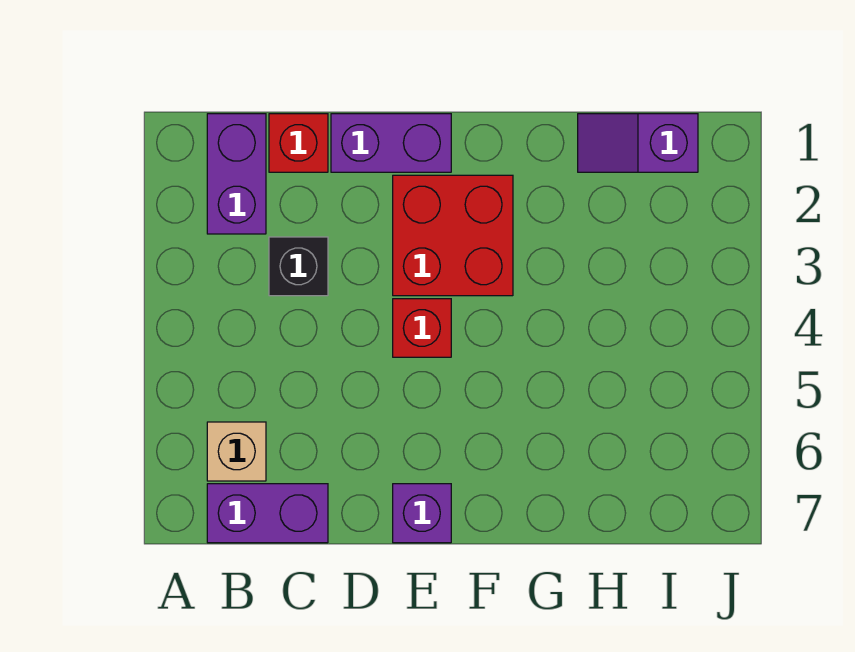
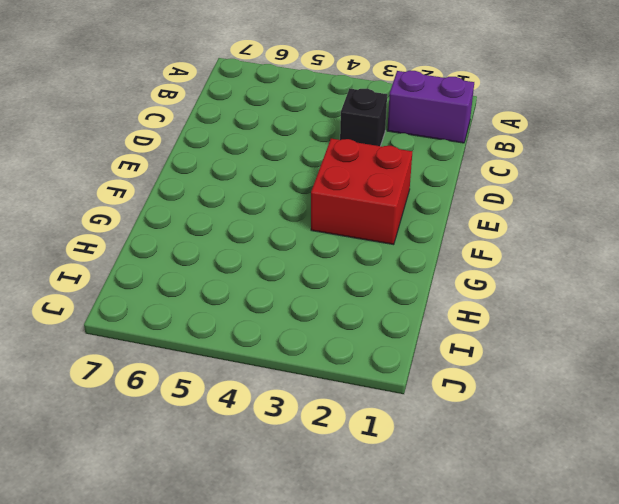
none -> tan 1x1 brick [207,422,266,481]
none -> purple 1x2 brick [207,484,328,543]

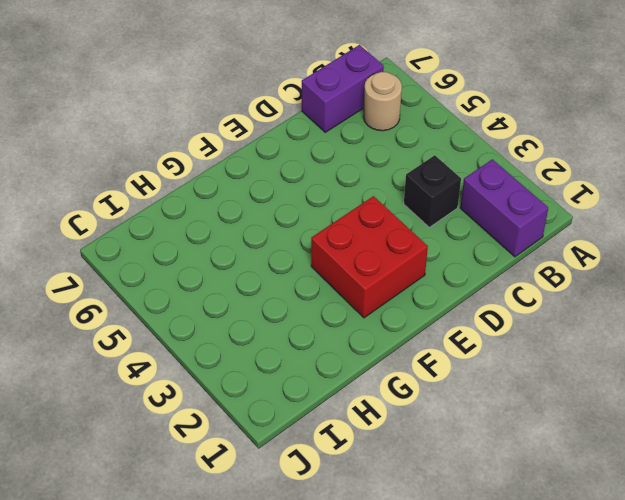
tan 1x1 round brick [363,72,402,131] -> tan 1x1 brick [207,422,266,481]
none -> red 1x1 brick [269,114,328,172]
none -> purple 1x2 brick [331,114,451,172]

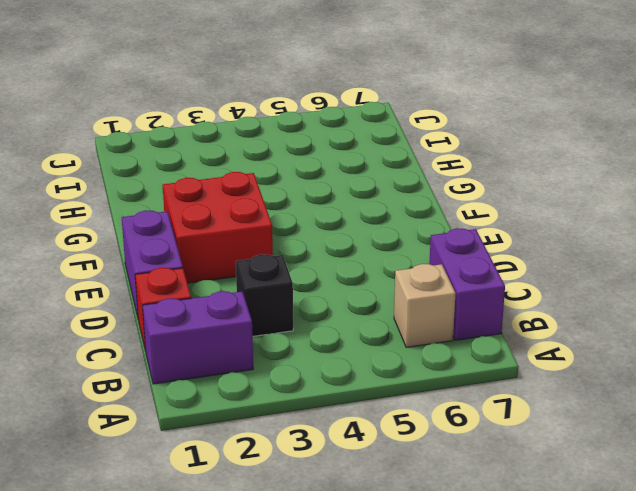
none -> red 1x1 brick [393,299,451,357]
none -> purple 1x1 brick [393,484,451,543]

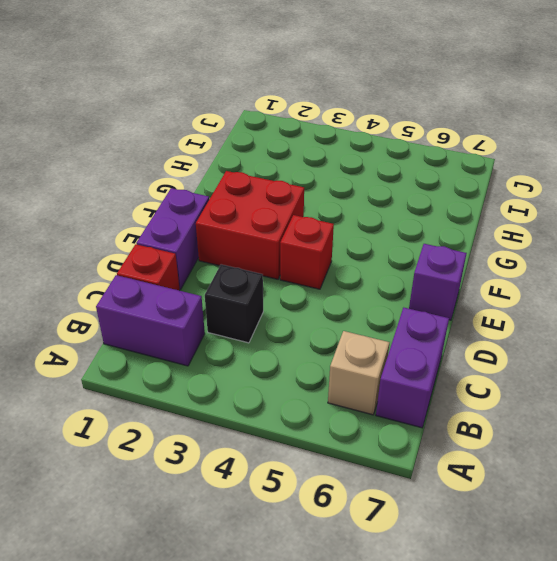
none -> purple 1x2 slope [578,114,698,172]

